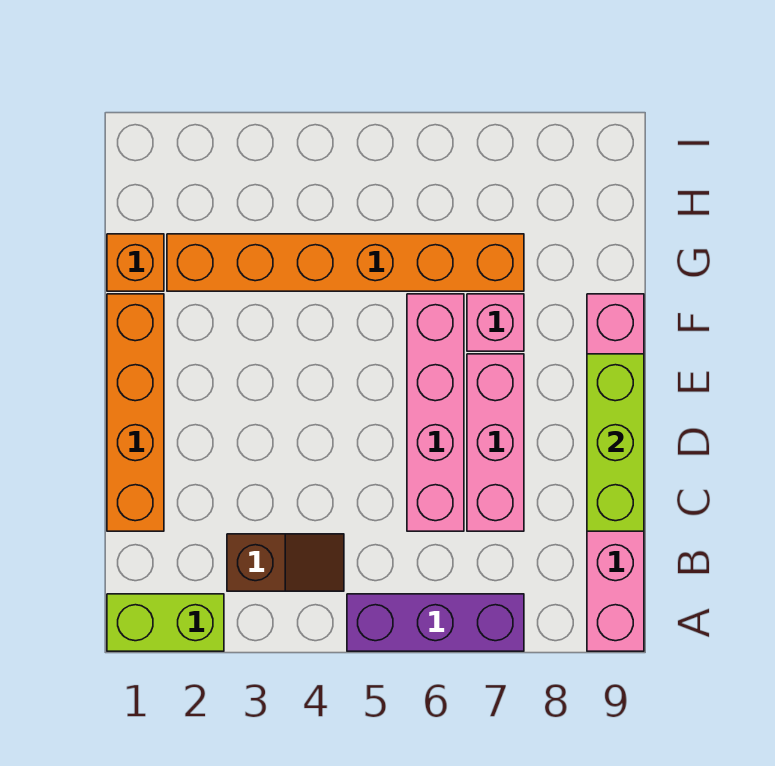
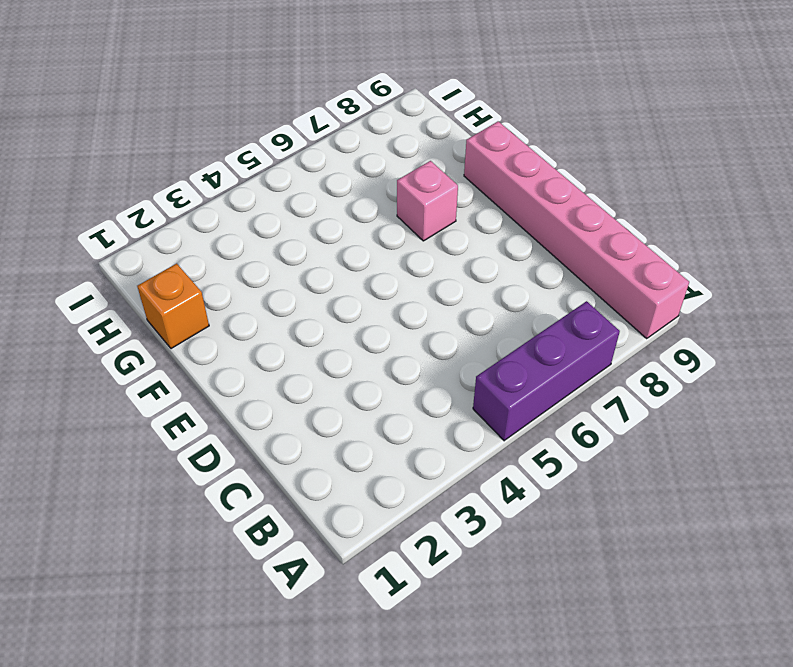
none -> lime 1x2 brick [107,594,224,651]
none -> brown 1x2 slope [227,534,344,591]

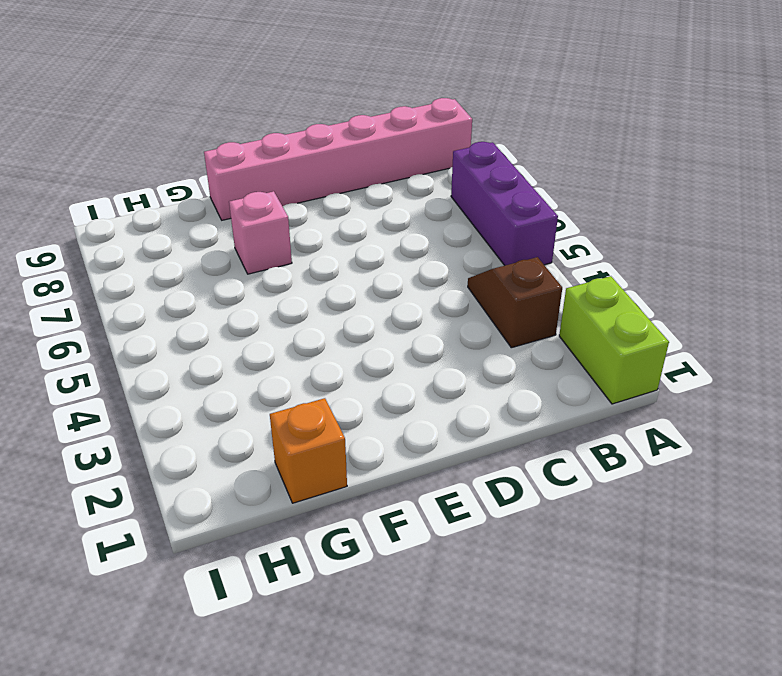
none -> orange 1x4 brick [107,294,164,531]
none -> pink 1x4 brick [407,294,464,531]

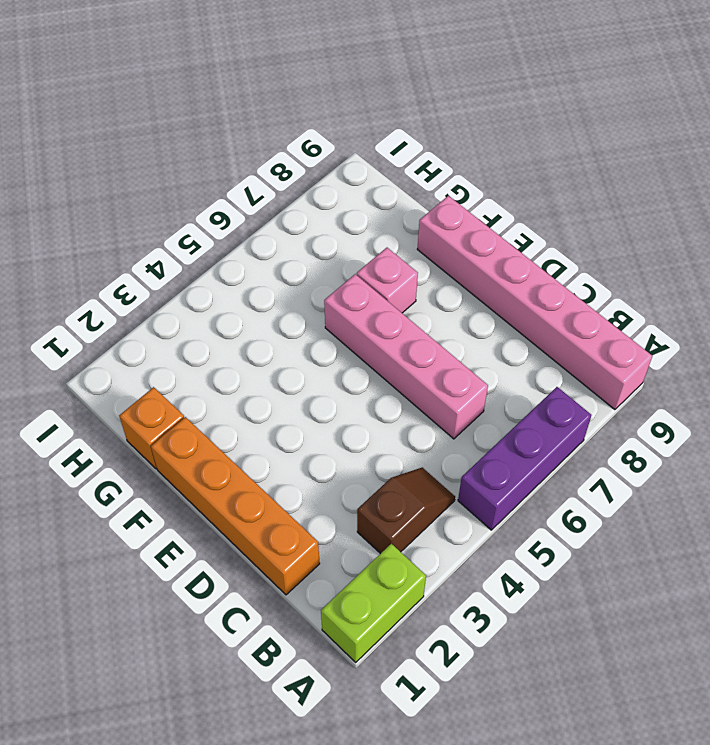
none -> pink 1x3 brick [467,354,524,531]
none -> orange 1x6 brick [167,234,524,291]

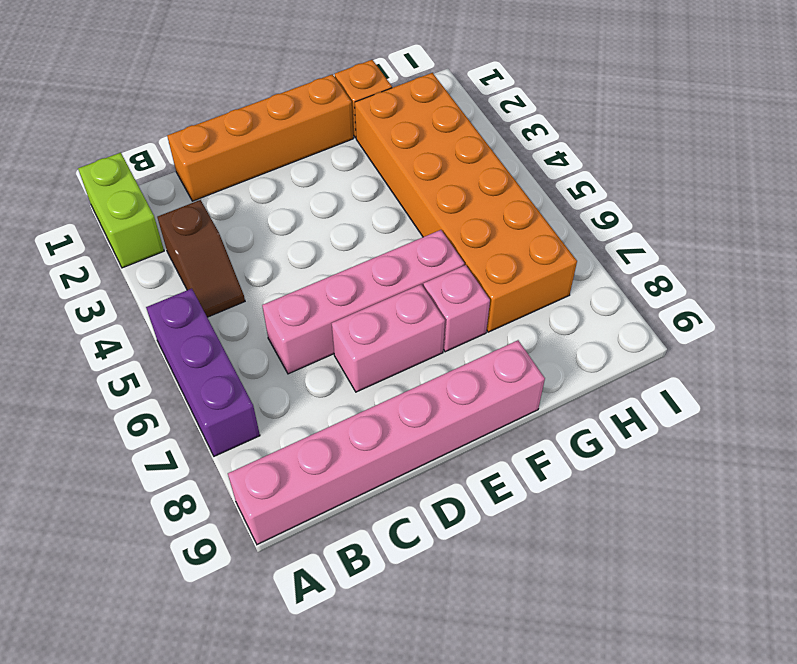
pink 1x2 brick [332,284,445,392] -> pink 1x3 brick [467,354,524,531]
orange 2x6 brick [355,73,577,332] -> orange 1x6 brick [167,234,524,291]
none -> lime 1x3 brick [587,354,644,531]

